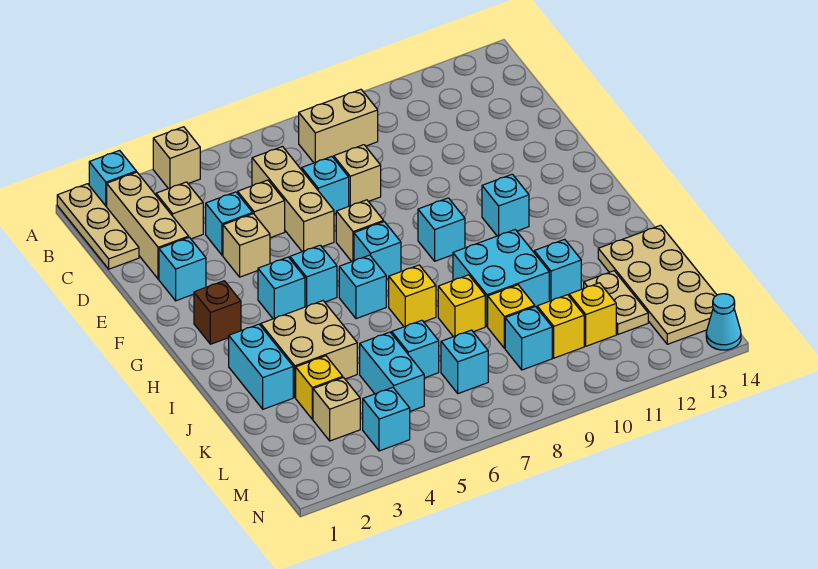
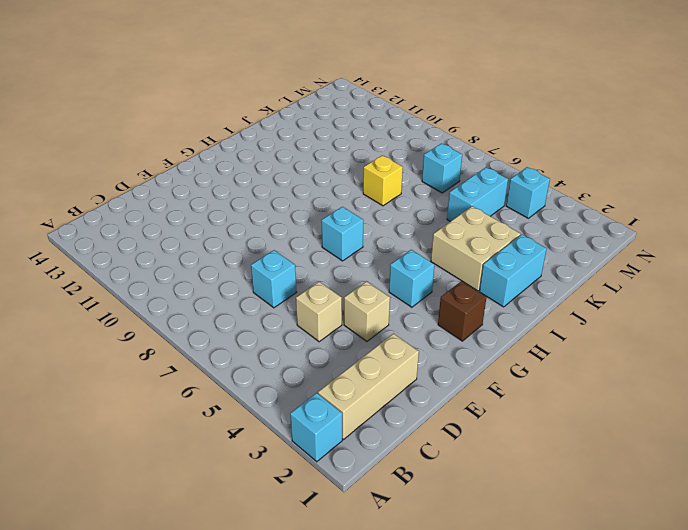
none -> tan 1x3 plate [57,184,139,269]
none -> tan 1x1 brick [153,127,200,189]
none -> tan 1x2 brick [299,89,378,163]
none -> tan 1x1 brick [156,182,203,239]

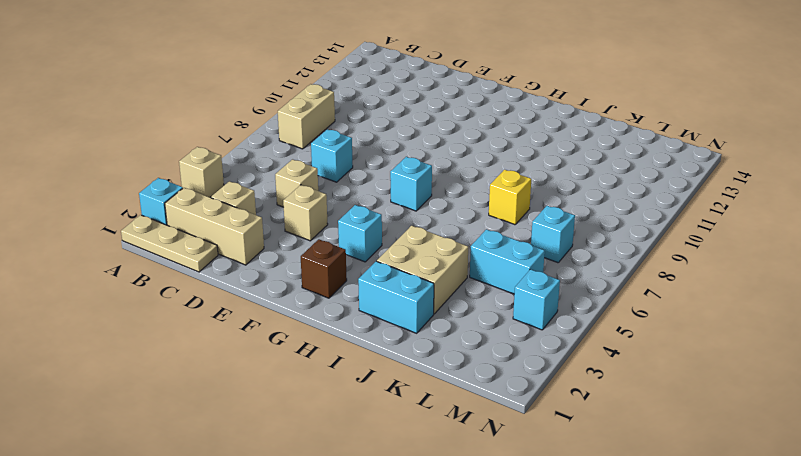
none -> tan 1x3 brick [252,147,334,252]
none -> cyan 1x1 brick [206,192,253,255]
none -> tan 1x1 brick [334,145,381,206]
none -> cyan 1x1 brick [159,237,206,301]

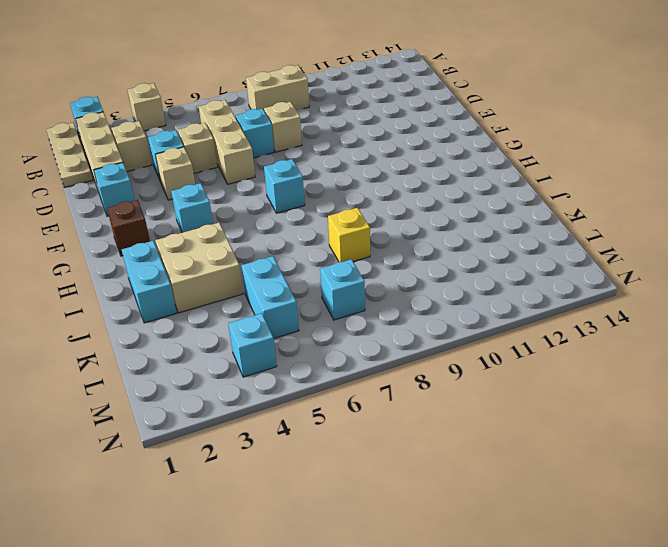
none -> tan 1x1 brick [336,200,384,262]
none -> cyan 1x1 brick [290,245,337,307]
none -> cyan 1x1 brick [418,198,465,261]
none -> cyan 1x1 brick [482,174,529,236]

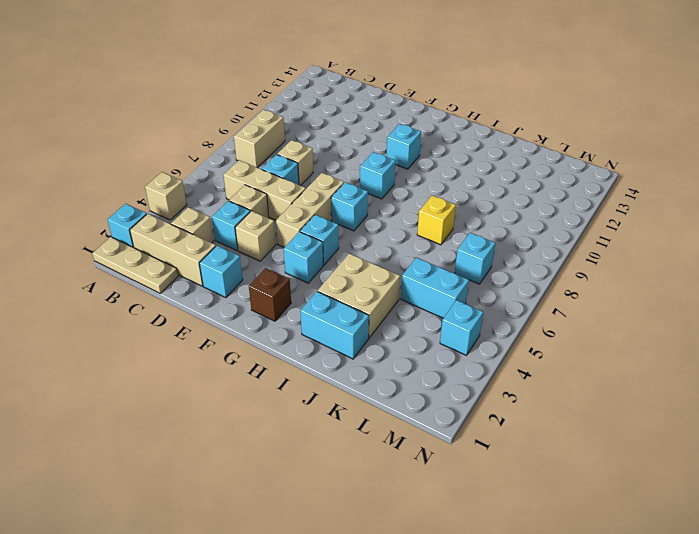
tan 1x3 brick [276,173,344,247] -> tan 1x1 brick [336,200,384,262]
none -> cyan 1x1 brick [339,255,386,319]
none -> yellow 1x1 brick [389,265,436,327]
none -> cyan 2x2 brick [453,230,549,326]
none -> cyan 1x1 brick [534,239,581,301]

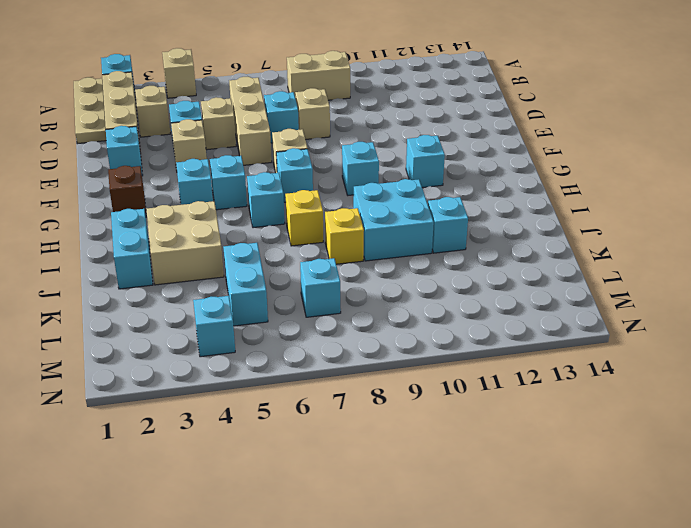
none -> tan 2x4 plate [598,225,717,344]
none -> yellow 1x1 brick [296,356,343,419]
none -> cyan 1x1 brick [392,320,439,378]
none -> yellow 1x1 brick [488,285,535,348]

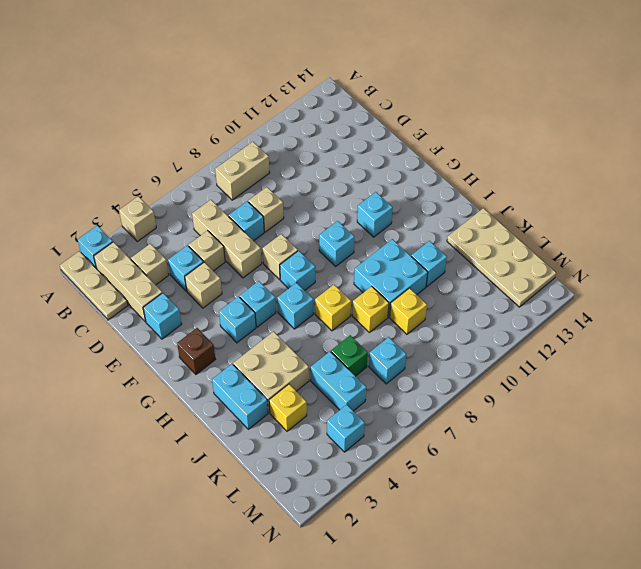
green 1x1 brick [331,335,368,376] -> cyan 1x1 brick [392,320,439,378]
none -> tan 1x2 plate [584,271,648,334]
none -> tan 1x1 brick [313,378,360,441]
none -> cyan 1x1 brick [505,307,552,370]
none -> yellow 1x1 brick [537,295,584,358]

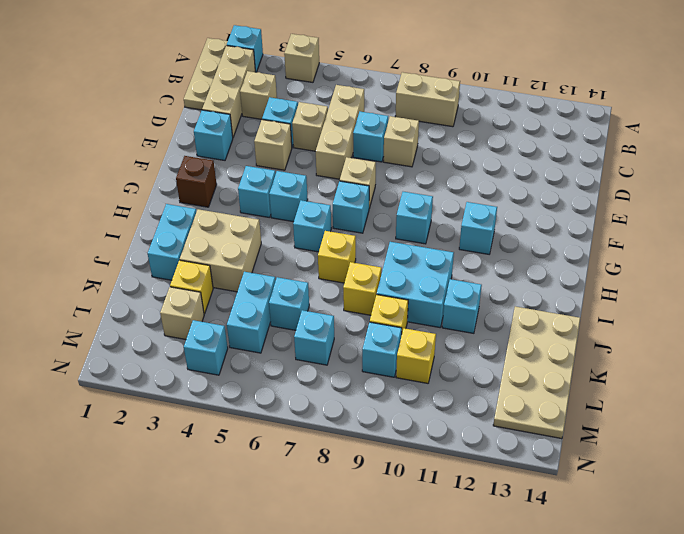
none -> tan 1x2 plate [584,271,648,334]
none -> yellow 1x1 brick [569,283,616,346]
none -> cyan 1x1 cone [706,294,741,350]

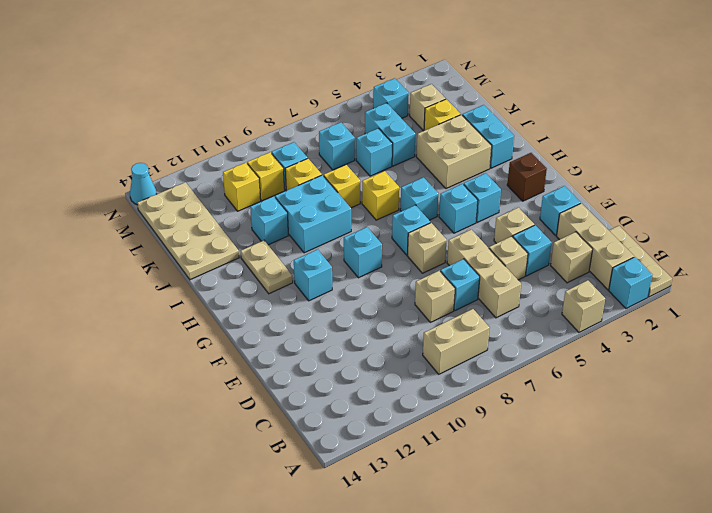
tan 1x2 plate [241,240,293,294] -> tan 1x2 plate moved to [584,271,648,334]

